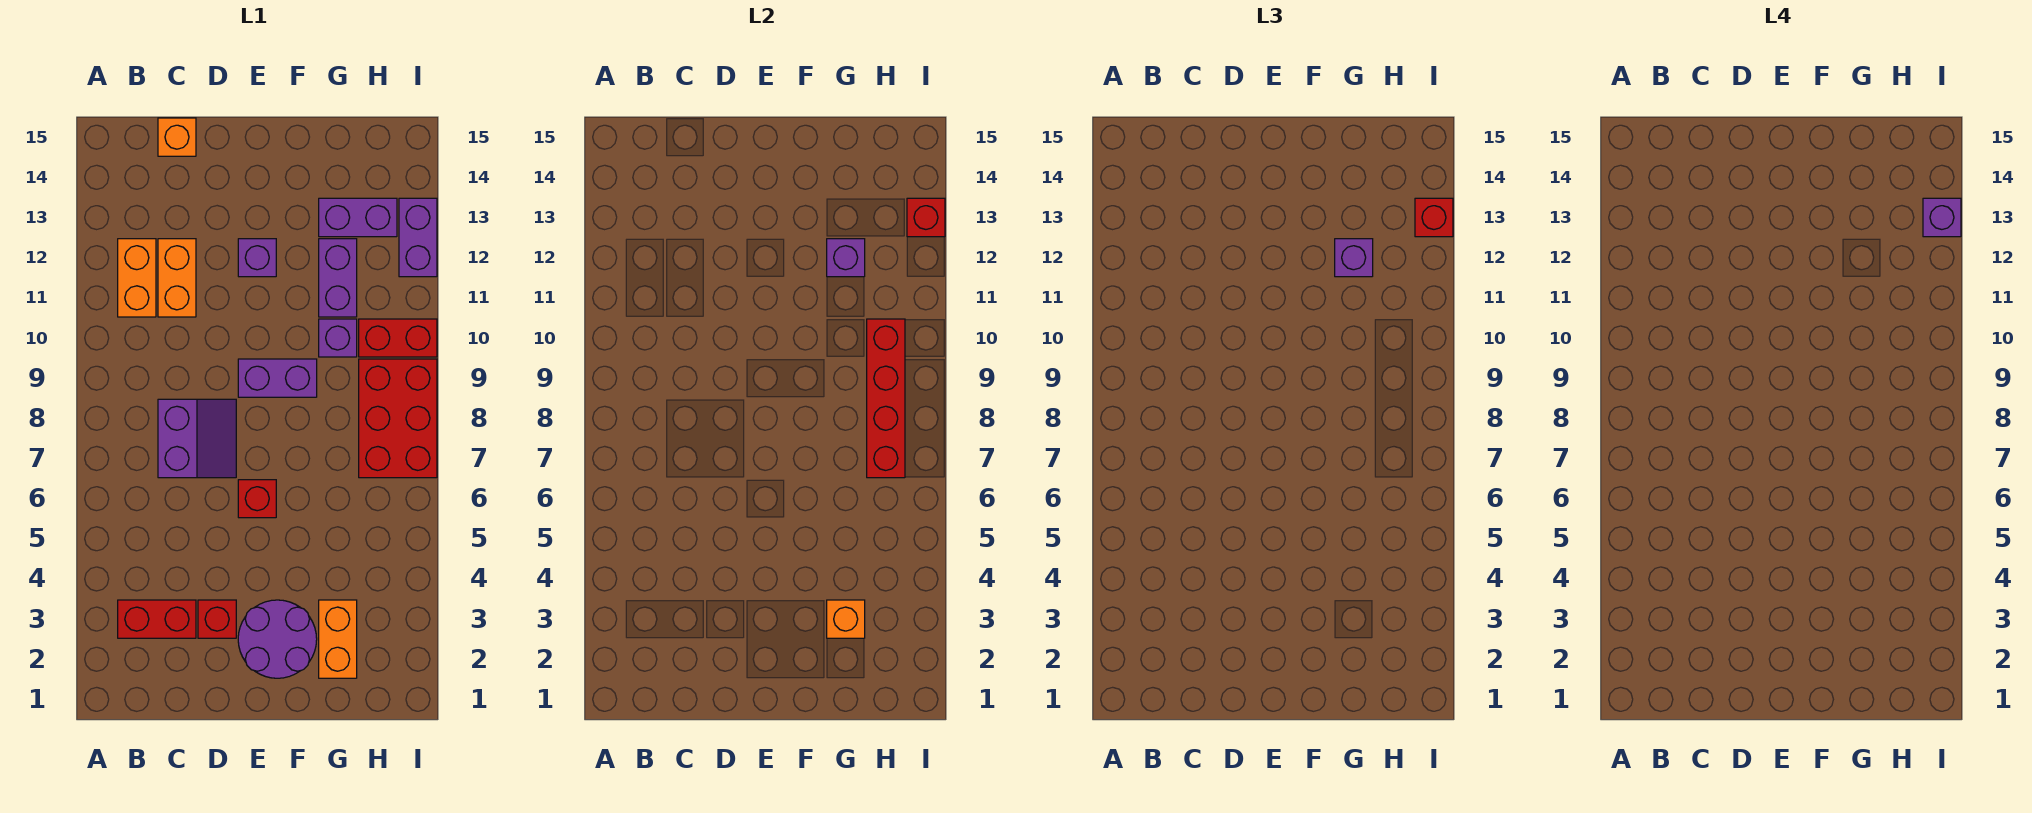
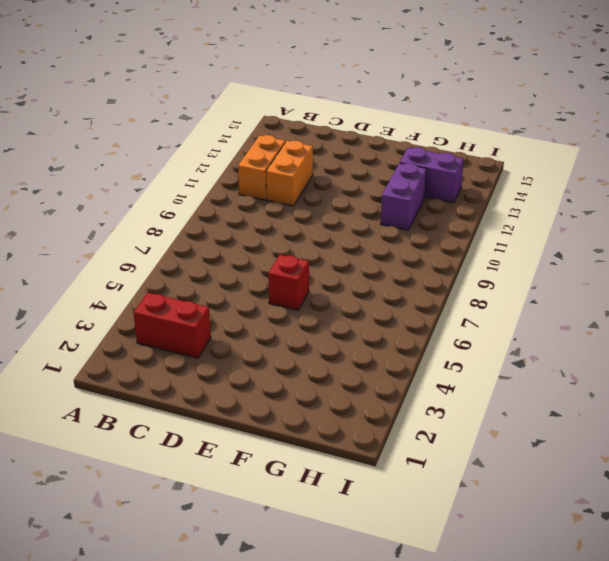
none -> purple 2x2 slope [158,399,236,478]
none -> orange 1x1 brick [158,118,196,156]
none -> red 1x1 brick [198,600,236,638]

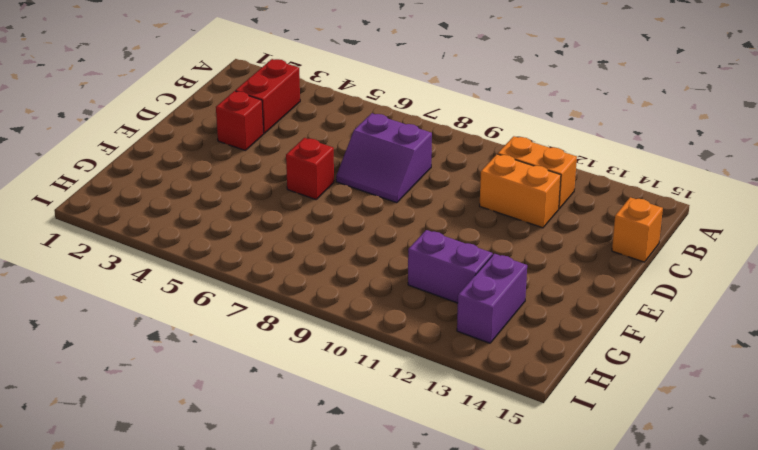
none -> purple 2x2 round brick [238,600,317,678]
none -> purple 1x2 brick [238,359,317,397]
none -> purple 1x1 brick [238,239,276,277]

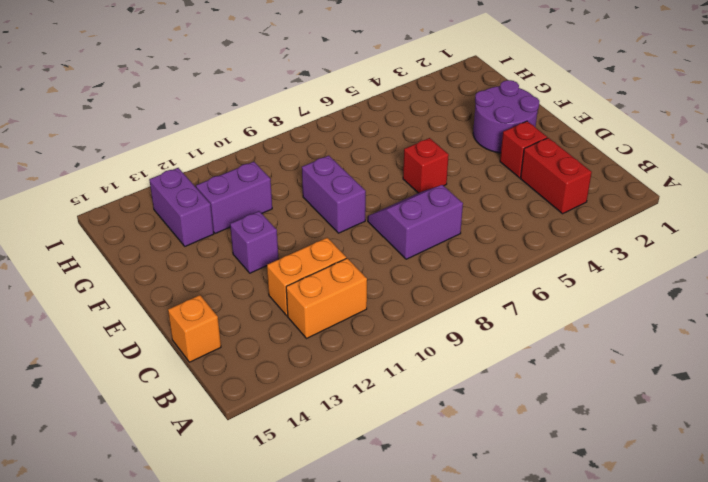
none -> orange 1x2 brick [319,600,357,678]
none -> purple 1x1 brick [319,319,357,357]
none -> red 2x3 brick [359,359,437,478]

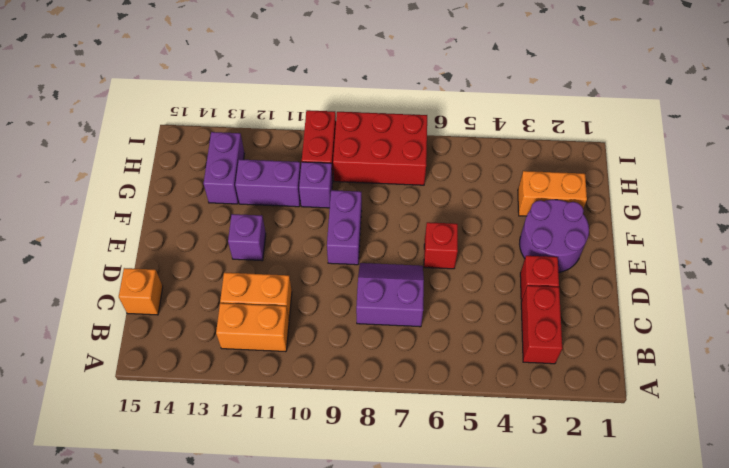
none -> purple 1x2 brick [399,198,437,277]
none -> orange 1x1 brick [827,600,865,638]
none -> purple 1x1 brick [827,239,865,277]

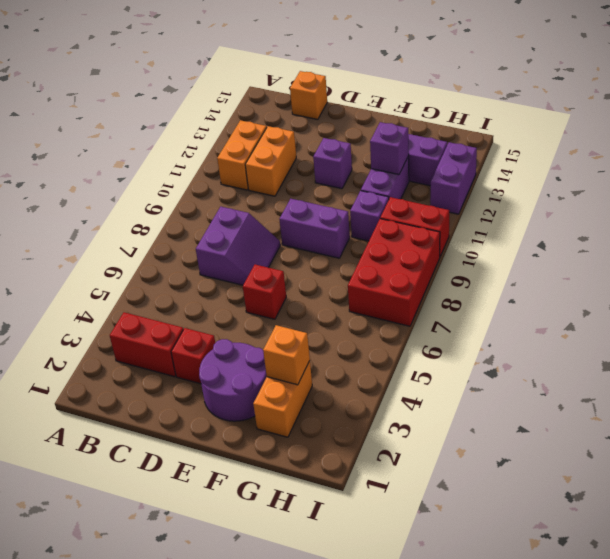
none -> red 1x4 brick [867,319,905,478]
none -> red 1x1 brick [907,198,945,237]
none -> purple 1x1 brick [1335,239,1373,277]

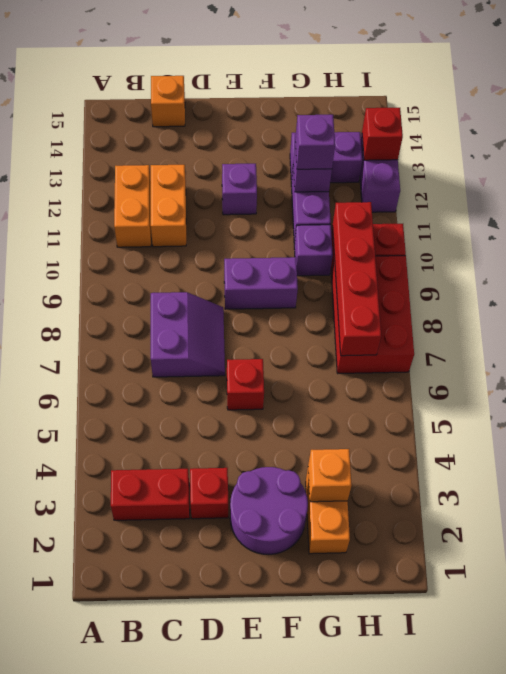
none -> red 1x1 brick [1415,198,1453,237]
none -> purple 1x1 brick [1923,198,1961,237]

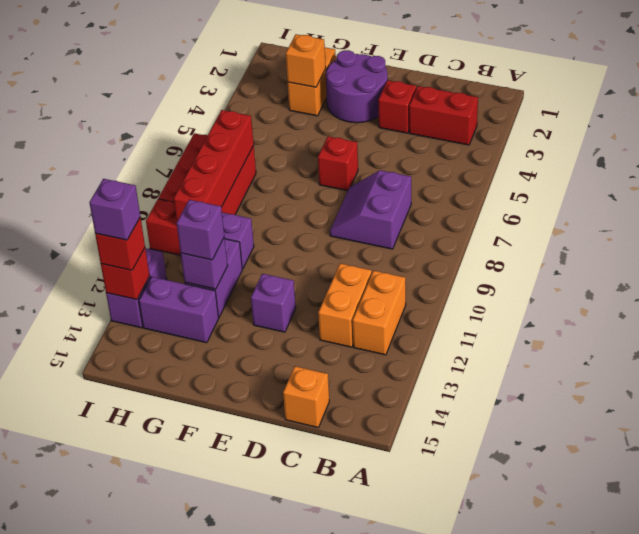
none -> purple 1x2 brick [238,359,317,397]

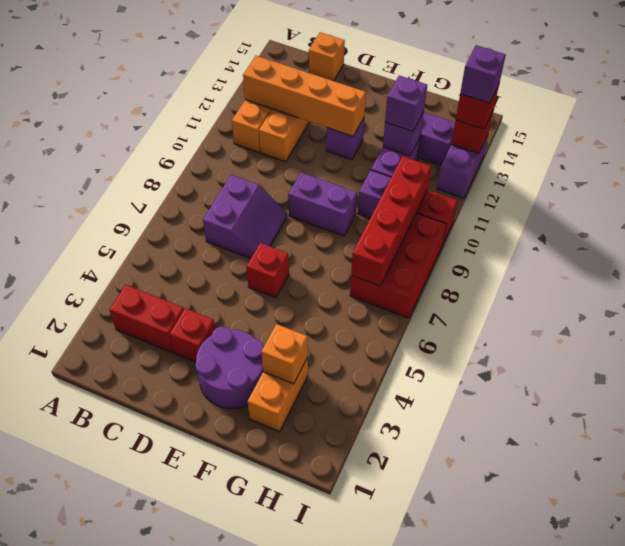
orange 1x4 brick [243,56,366,136] -> none

